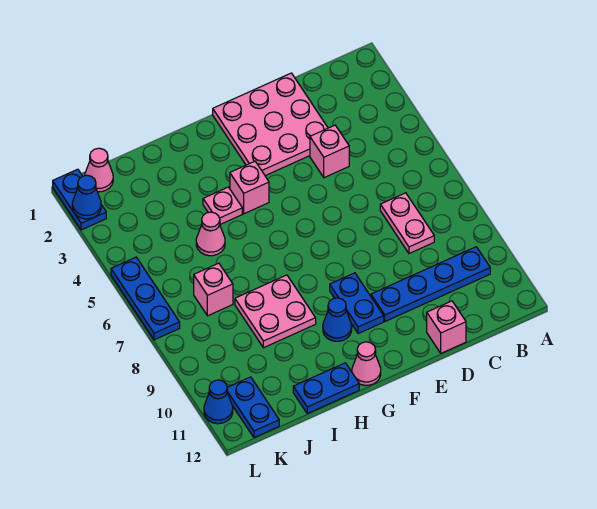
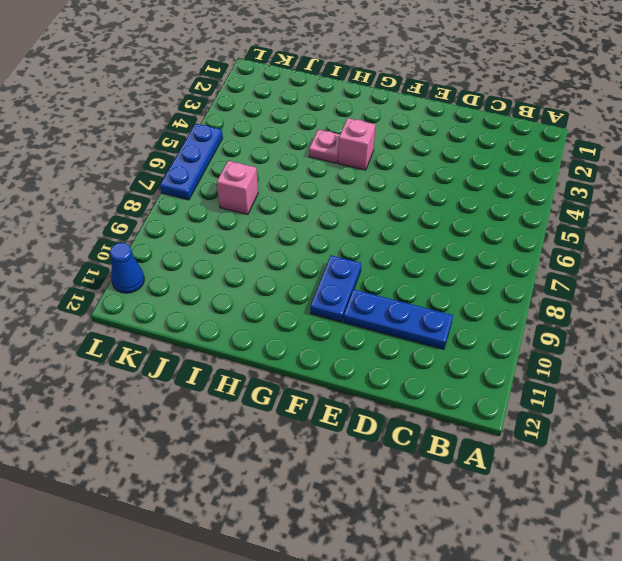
blue 1x3 plate [344,290,453,349] -> blue 1x4 plate [371,247,490,321]
none -> pink 1x2 plate [380,193,434,254]
none -> pink 3x3 plate [213,73,328,176]
none -> pink 1x1 brick [310,125,349,178]

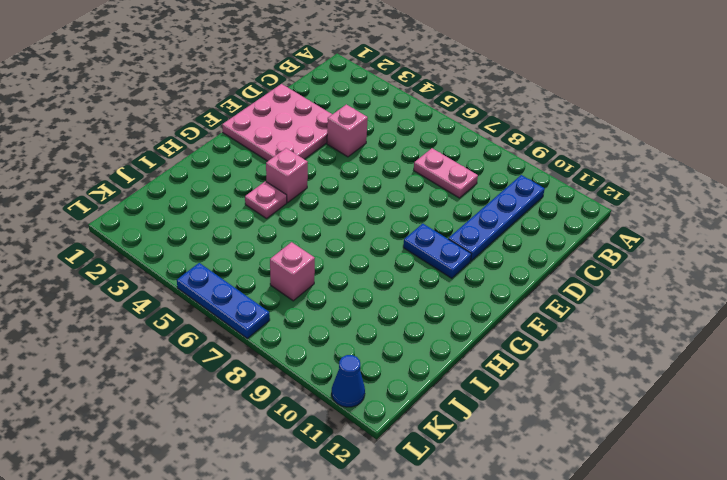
none -> pink 1x1 brick [427,301,466,353]
none -> blue 1x1 cone [323,298,352,341]
none -> pink 1x1 cone [352,342,381,385]

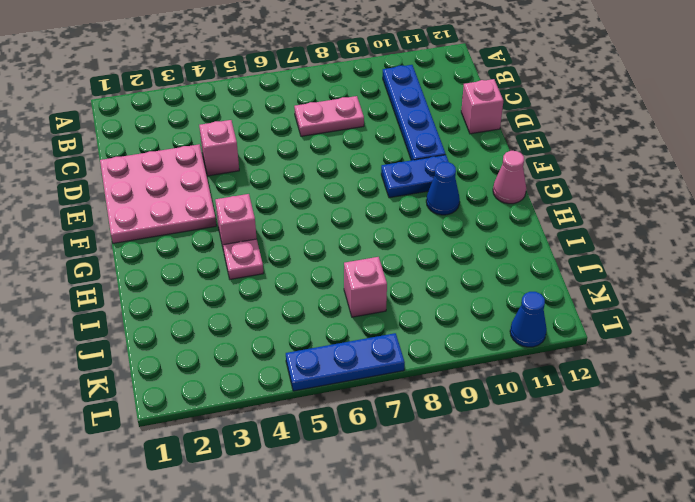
none -> pink 2x2 plate [235,275,316,348]
none -> blue 1x2 plate [293,363,359,414]
none -> pink 1x1 cone [196,212,225,256]

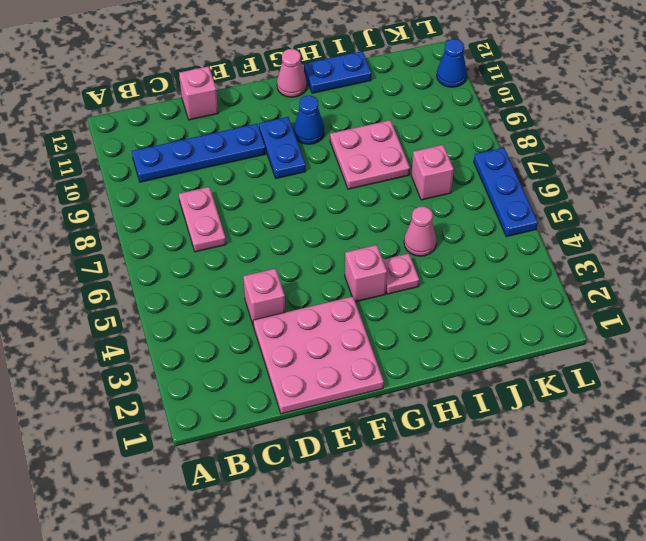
none -> pink 1x1 cone [85,148,113,192]
none -> blue 1x2 plate [227,377,279,438]
none -> blue 1x2 plate [53,169,106,230]

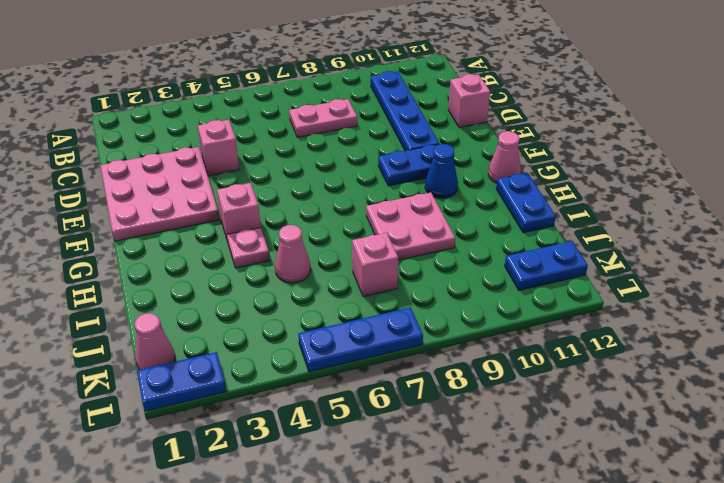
none -> blue 1x1 cone [204,380,233,424]
none -> blue 1x1 cone [72,175,101,219]

